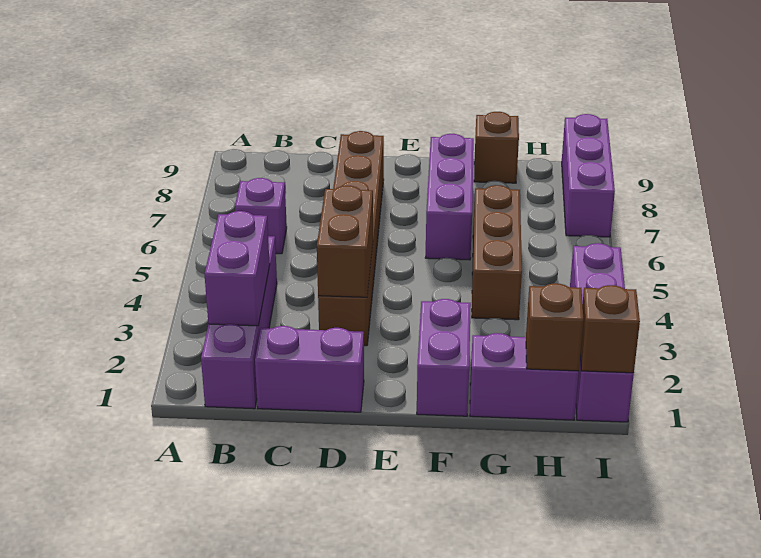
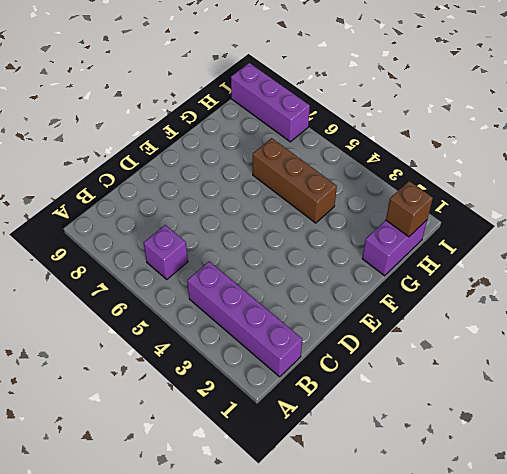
none -> purple 1x2 brick [255,326,364,412]
none -> brown 1x6 brick [318,131,384,346]
none -> purple 1x2 brick [417,299,471,416]

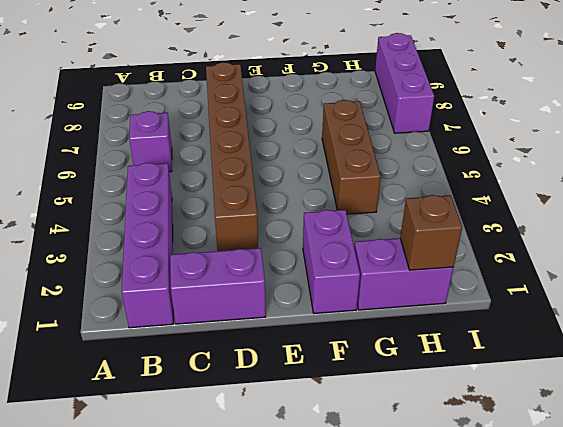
none -> purple 1x3 brick [425,134,474,260]
none -> brown 1x1 brick [474,112,519,183]
none -> purple 1x4 brick [570,243,634,422]

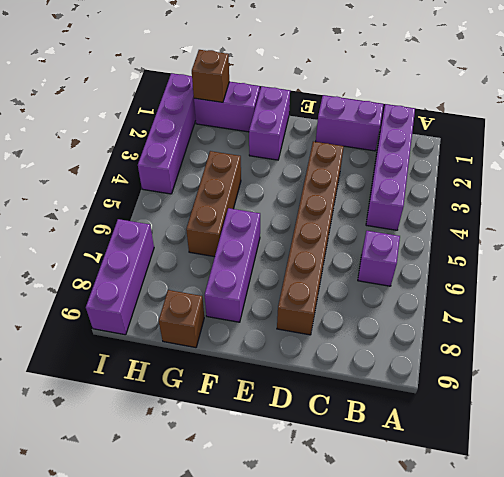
none -> purple 1x2 brick [204,211,270,326]
none -> brown 1x2 brick [317,186,373,297]
none -> brown 1x1 brick [580,285,640,373]

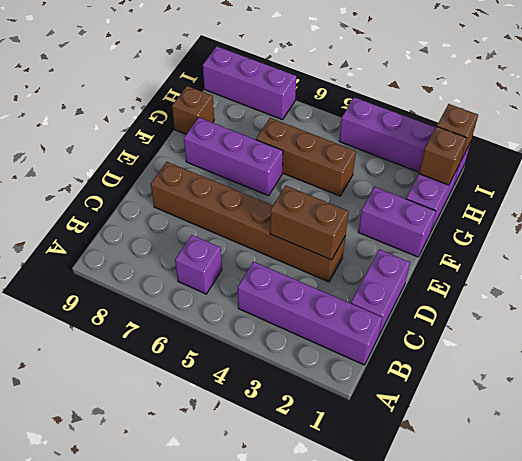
none -> purple 1x2 brick [204,211,270,326]

